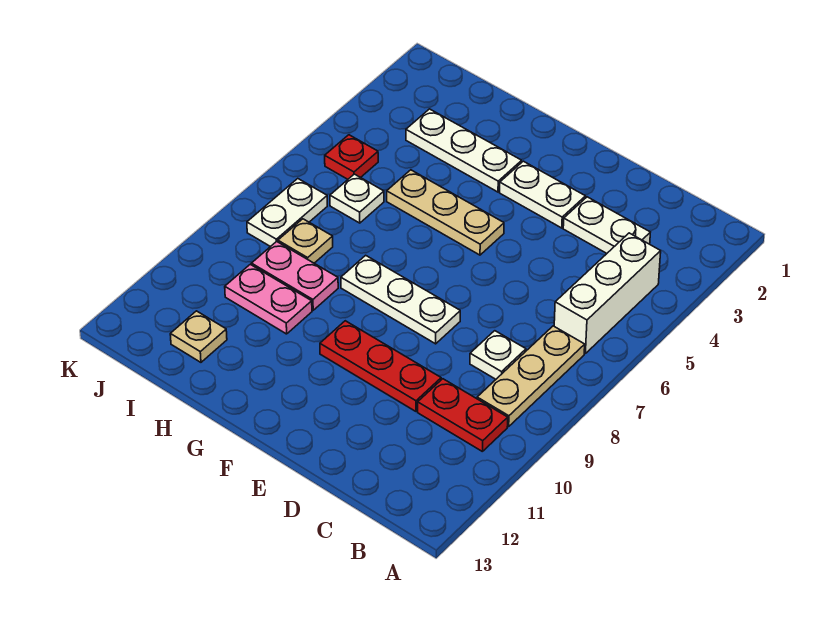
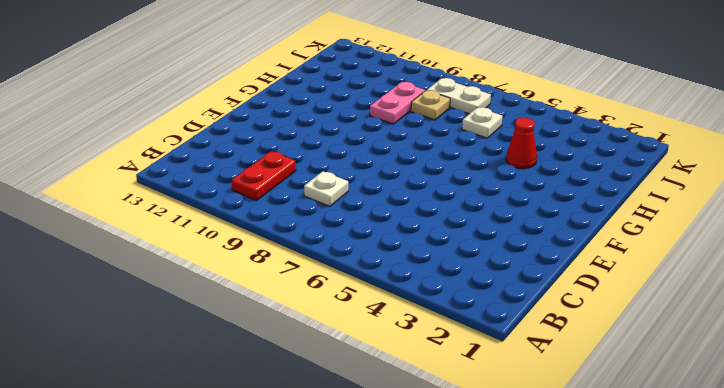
red 1x1 cone [506,118,537,169] -> none
none -> white 1x3 brick [554,233,661,353]
none -> tan 1x3 plate [477,326,585,427]
none -> white 1x2 plate [563,197,650,253]

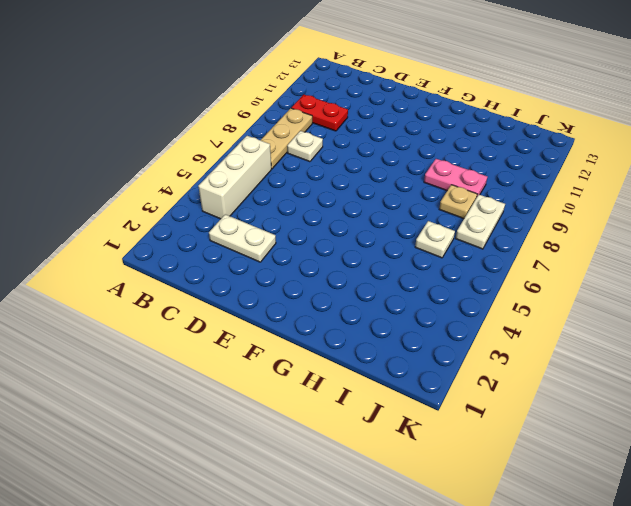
none -> red 1x3 plate [320,321,441,411]
none -> white 1x2 plate [500,161,586,228]
none -> white 1x3 plate [341,255,460,344]

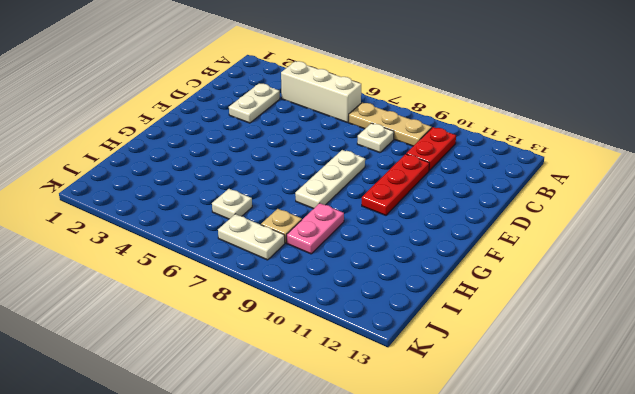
none -> white 1x2 plate [500,161,586,228]
none -> tan 1x3 plate [387,170,504,255]
none -> white 1x3 plate [406,109,522,192]

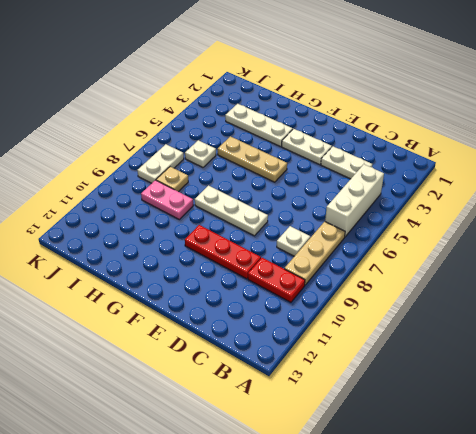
none -> pink 1x2 plate [225,264,312,334]
none -> tan 1x1 plate [170,311,227,362]
none -> red 1x1 plate [325,135,378,179]

